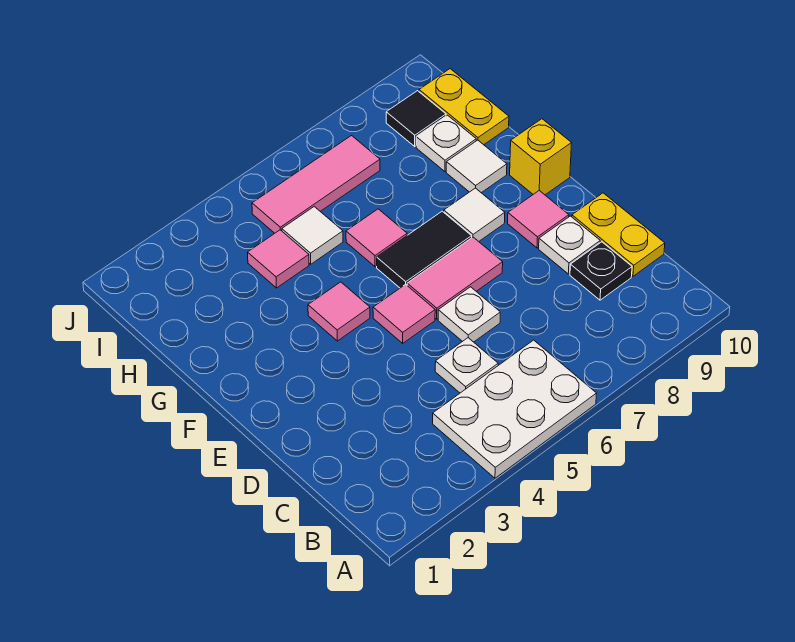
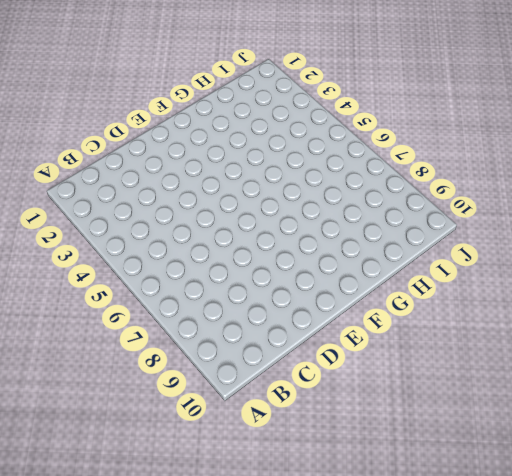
none -> white 2x3 plate [433,340,597,478]
none -> white 1x1 plate [435,338,498,393]
none -> black 1x1 plate [570,242,632,300]

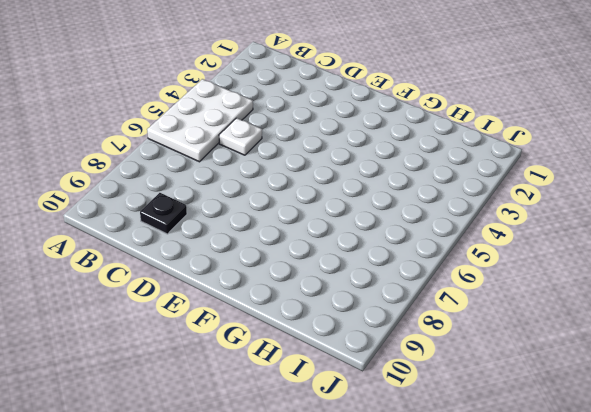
none -> yellow 1x2 plate [572,193,665,276]
none -> white 1x1 plate [438,287,500,342]
none -> white 1x1 plate [539,216,600,274]

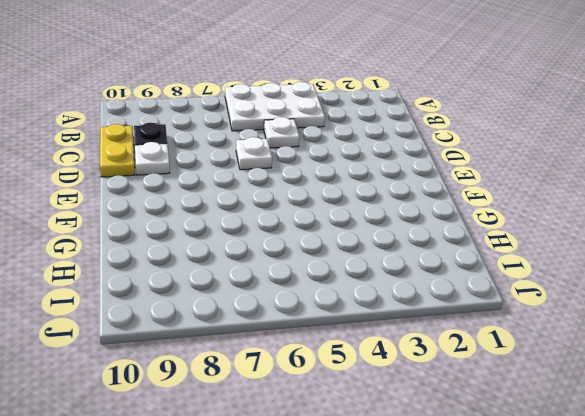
none -> pink 1x1 tile [373,284,435,343]
none -> pink 1x2 tile [407,237,503,319]
none -> pink 1x1 tile [508,191,569,248]

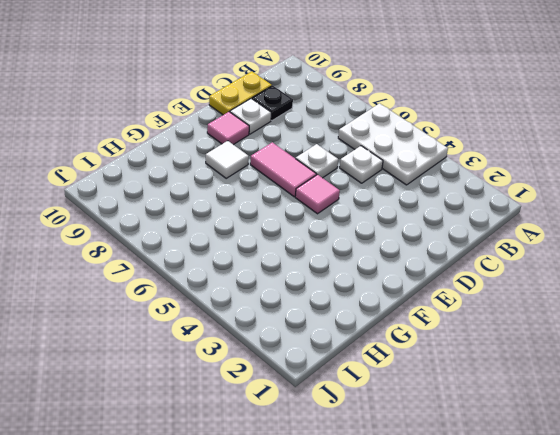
none -> pink 1x1 tile [308,282,370,341]
none -> black 1x2 tile [377,211,472,288]
none -> yellow 1x1 brick [510,119,572,195]

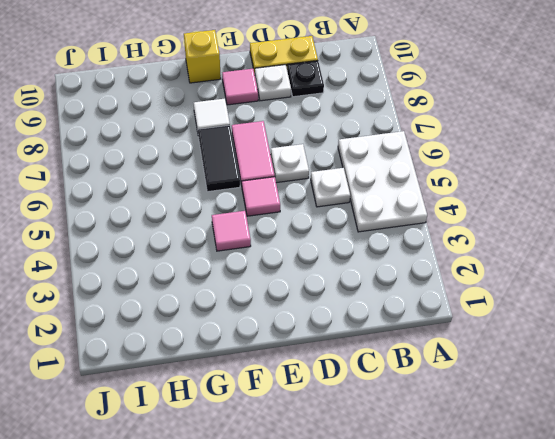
none -> pink 1x1 tile [346,209,407,267]
none -> white 1x1 tile [446,140,507,193]
none -> pink 1x1 tile [248,230,309,288]

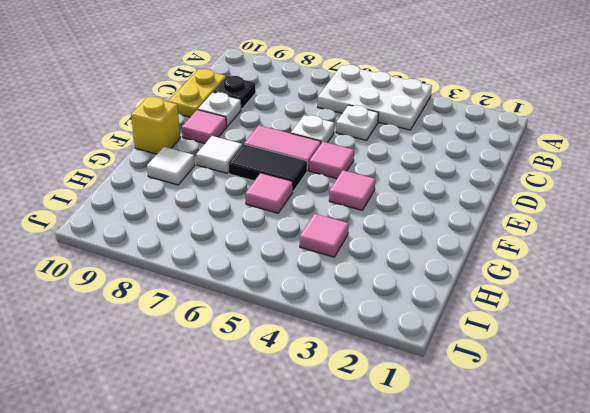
none -> white 1x1 tile [282,207,343,264]
none -> white 1x1 plate [416,115,476,171]
none -> yellow 1x2 plate [419,69,509,145]

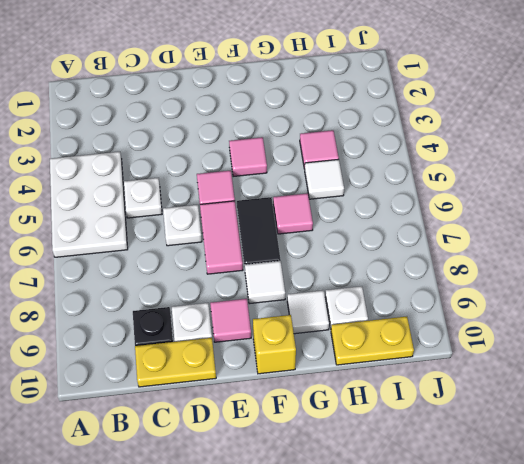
none -> pink 1x3 tile [252,136,380,233]
none -> black 1x1 tile [386,91,446,146]

